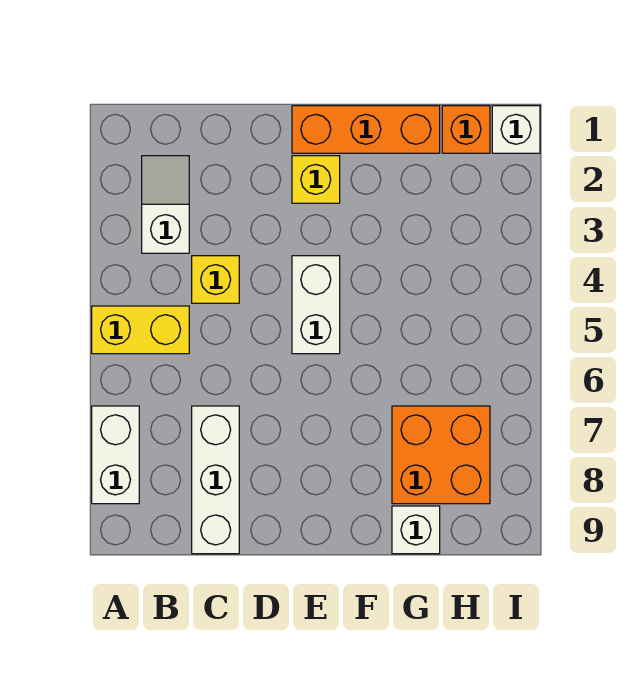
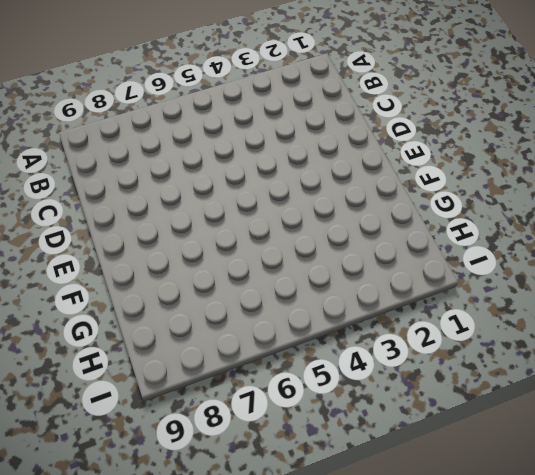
none -> yellow 1x2 brick [92,306,189,354]
none -> white 1x2 brick [92,406,139,504]
none -> white 1x2 slope [142,156,189,253]

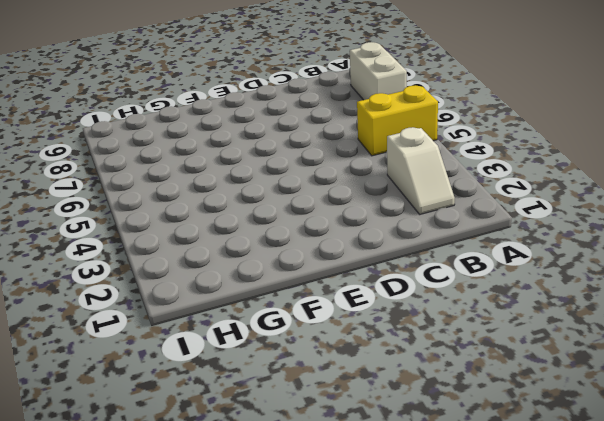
none -> yellow 1x1 brick [192,256,239,303]
none -> white 1x3 brick [192,406,239,554]
none -> orange 1x3 brick [292,106,440,153]

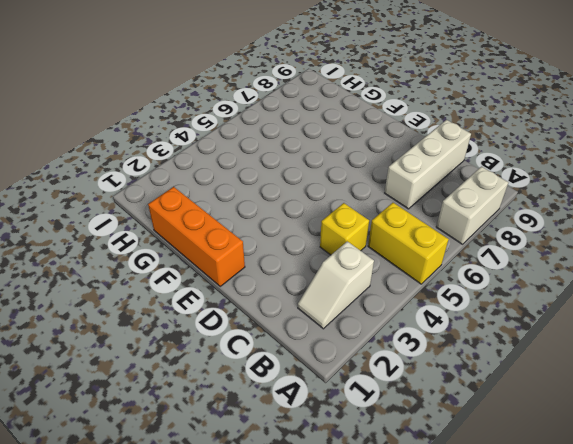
none -> yellow 1x1 brick [292,156,340,203]
none -> white 1x2 brick [292,256,340,354]
none -> orange 2x2 brick [392,406,490,504]

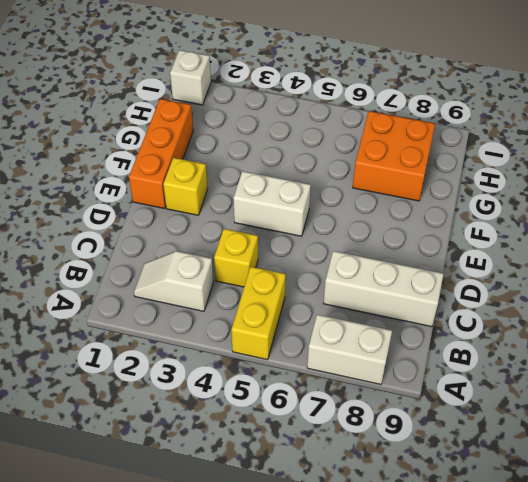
none -> white 1x1 brick [392,506,440,554]
none -> orange 1x1 brick [442,106,490,153]

